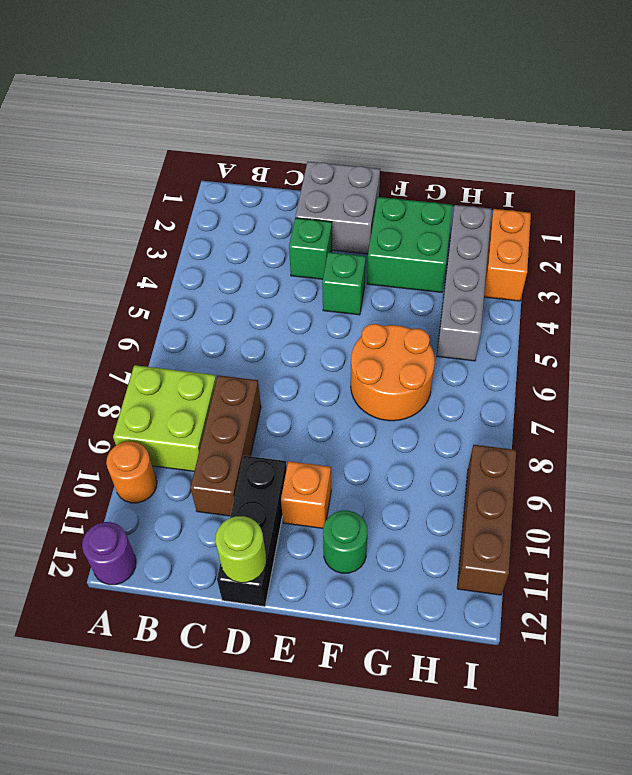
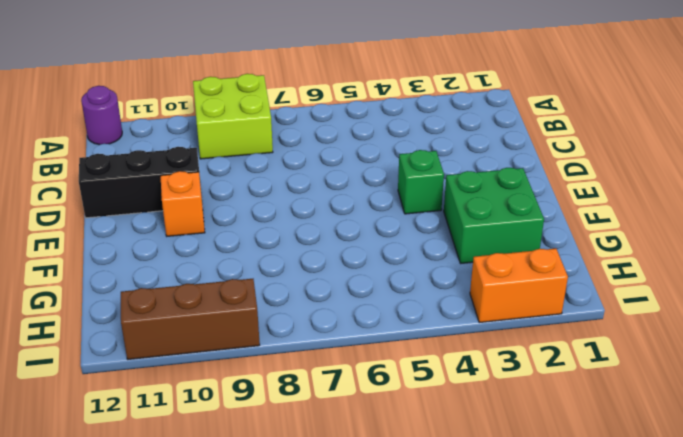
none -> orange 1x1 round brick [106,441,157,503]
none -> brown 1x3 brick [190,375,261,516]
none -> grey 2x2 brick [295,162,380,254]

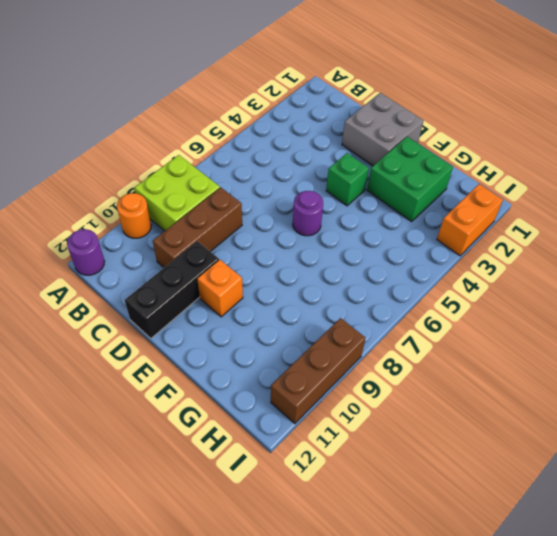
purple 1x1 round brick [293,191,323,236] -> none
none -> green 1x1 brick [289,218,332,279]
none -> orange 2x2 round brick [351,324,435,421]
none -> green 1x1 round brick [323,511,367,573]

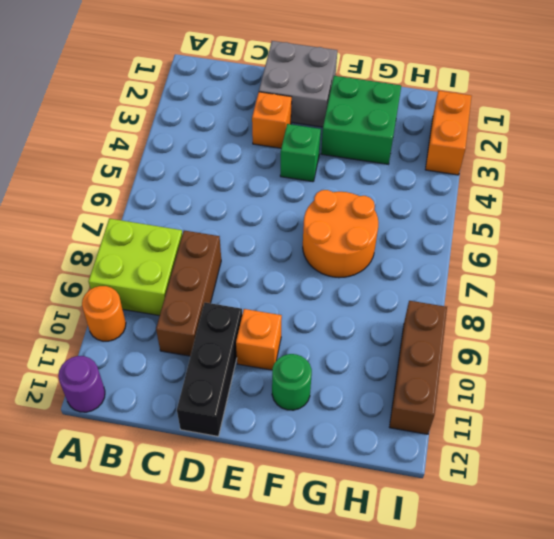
orange 1x1 brick [252,92,292,148] -> green 1x1 brick [289,218,332,279]
none -> grey 1x4 brick [437,205,492,361]
none -> lime 1x1 round brick [215,516,266,583]

